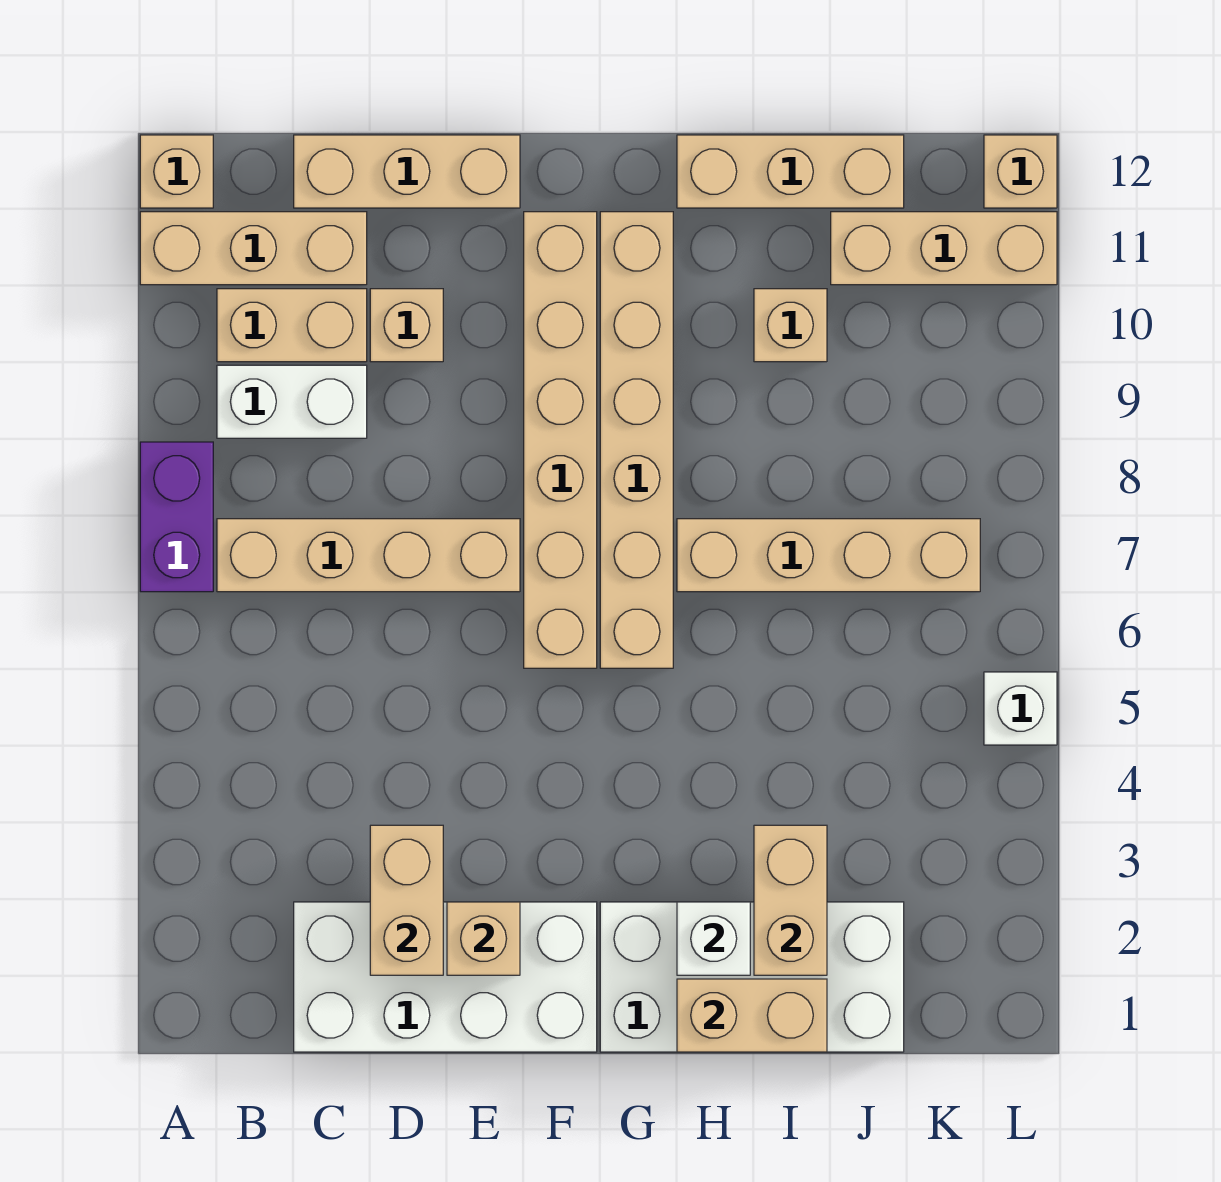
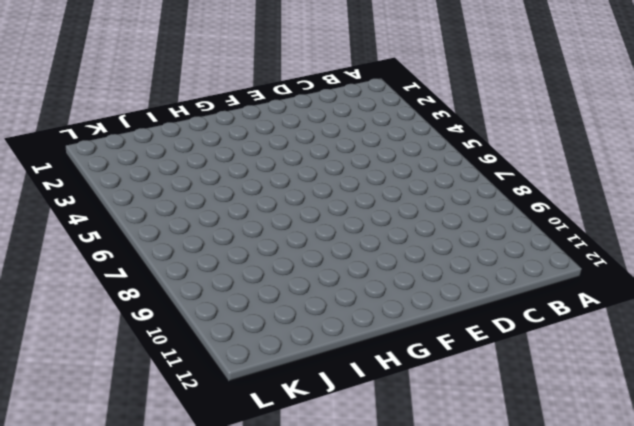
none -> purple 1x2 brick [140,442,213,592]
none -> tan 1x3 brick [140,212,367,285]
none -> tan 1x1 brick [140,135,213,208]

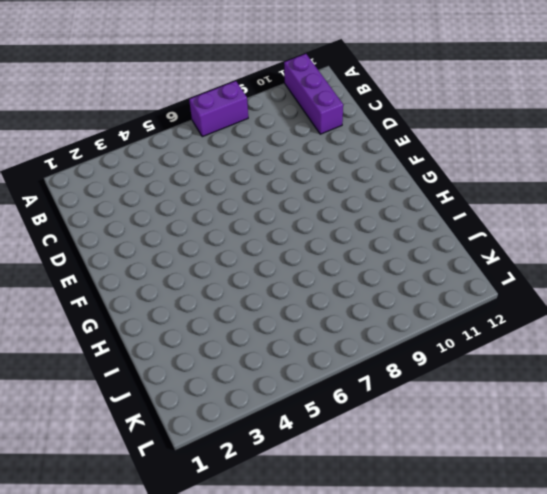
purple 1x3 brick [284,54,343,134] -> tan 1x3 brick [140,212,367,285]
none -> tan 1x1 brick [140,135,213,208]
none -> tan 1x4 brick [217,519,520,592]
none -> white 1x2 brick [217,365,367,438]

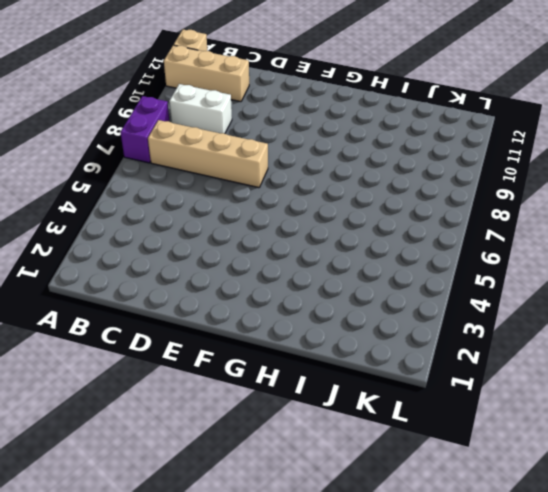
none -> tan 1x2 brick [217,289,367,362]
none -> white 2x4 brick [294,902,597,1052]
none -> tan 1x3 brick [294,135,520,208]

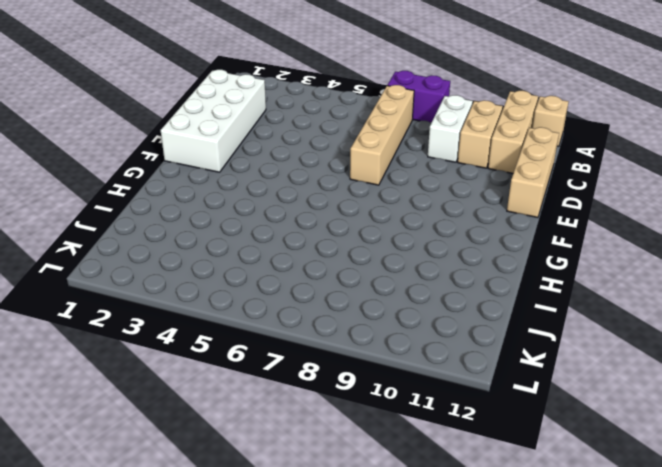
none -> tan 1x1 brick [370,289,443,362]
none -> tan 1x6 brick [524,212,597,668]
none -> white 2x4 brick [600,902,904,1052]

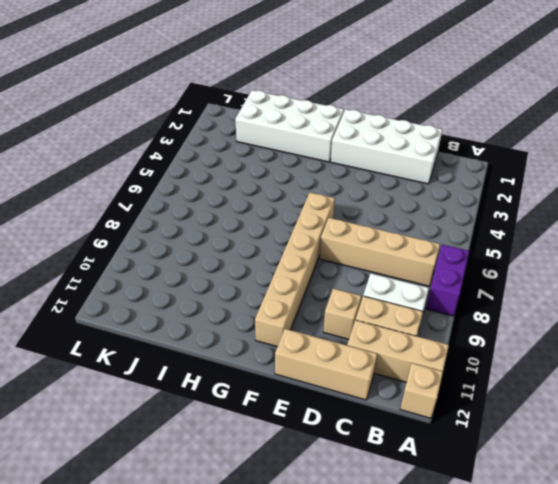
none -> tan 1x6 brick [600,212,673,668]
none -> tan 1x4 brick [677,519,980,592]
none -> tan 1x3 brick [677,135,904,208]

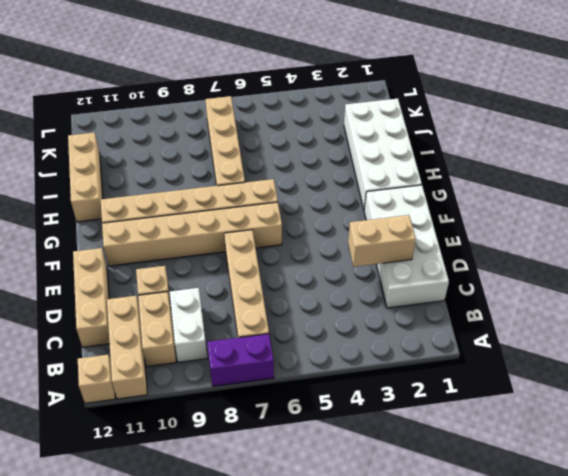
none -> tan 1x1 brick [754,289,827,362]
none -> tan 1x3 brick [831,212,1057,285]
none -> white 1x1 brick [984,672,1057,745]

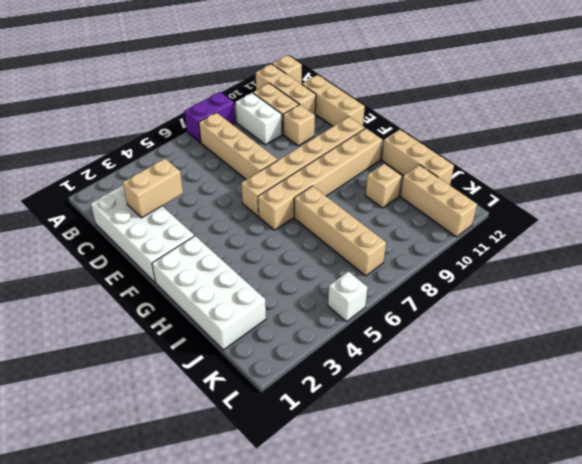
none -> tan 1x1 brick [984,135,1057,208]
none -> tan 1x1 brick [447,902,520,975]
none -> tan 1x2 brick [677,979,827,1052]

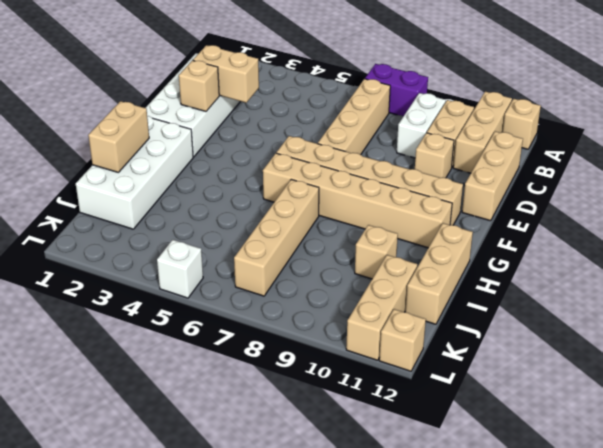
none -> white 1x1 brick [677,902,750,975]
none -> tan 1x2 brick [754,825,827,975]

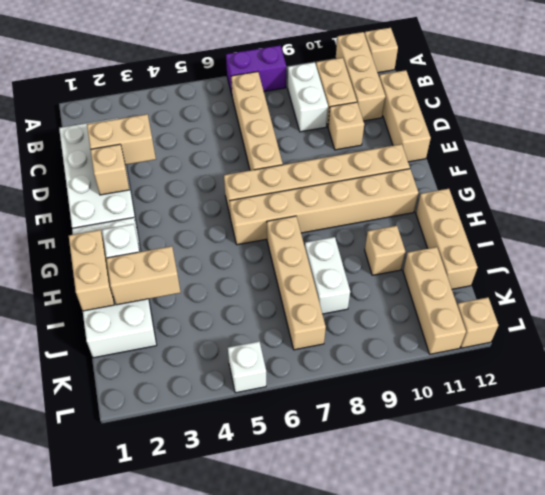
white 1x2 brick [305,237,350,314] -> none

